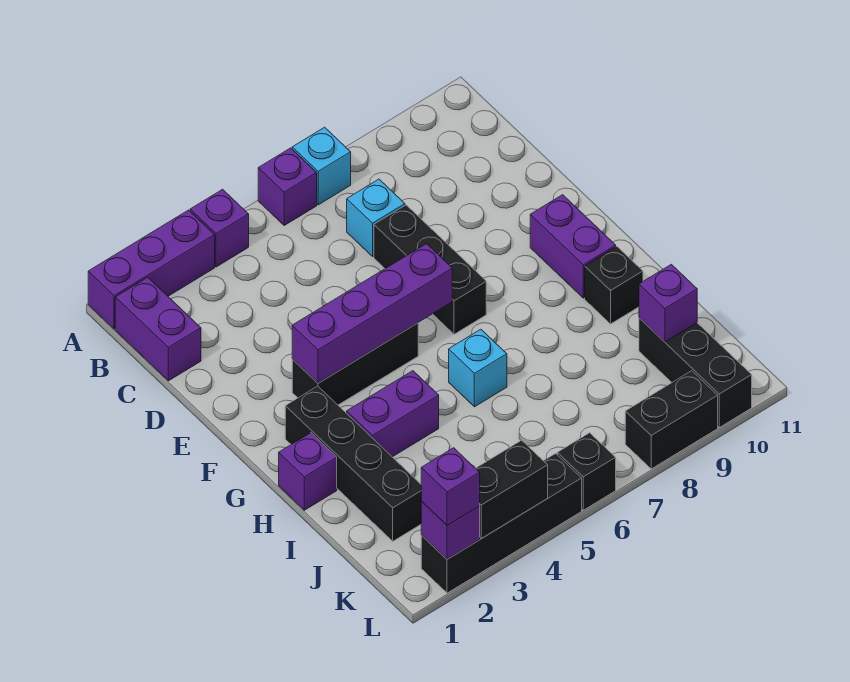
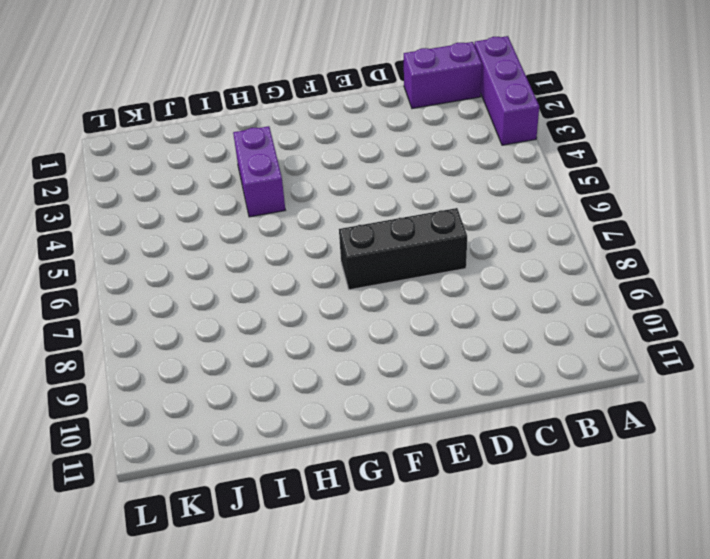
none -> purple 1x1 brick [190,189,249,267]
none -> purple 1x1 brick [258,148,317,225]
none -> cyan 1x1 brick [292,127,351,205]

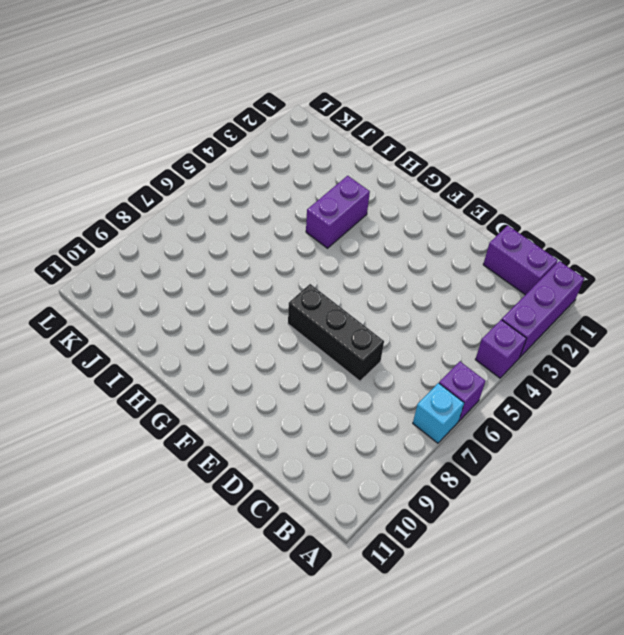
none -> cyan 1x1 brick [347,179,405,256]
none -> black 1x3 brick [292,323,418,405]
none -> purple 1x2 brick [530,195,616,298]

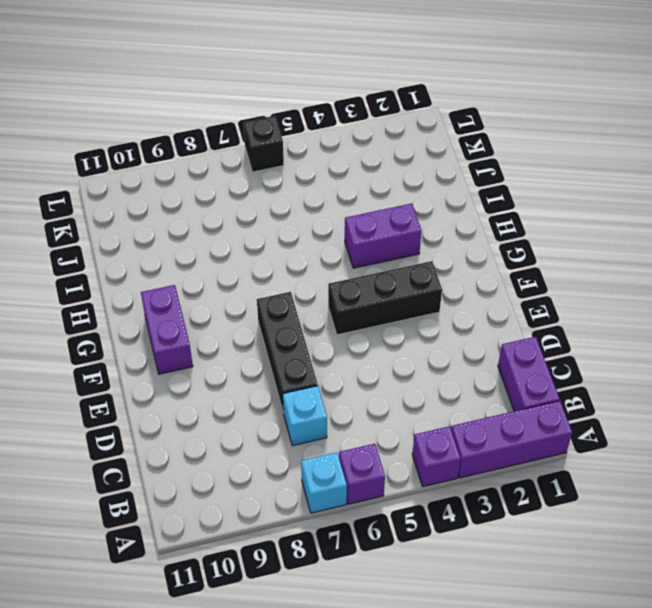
none -> black 1x4 brick [285,386,421,541]
none -> purple 1x1 brick [279,433,337,510]
none -> cyan 1x1 brick [449,329,507,407]

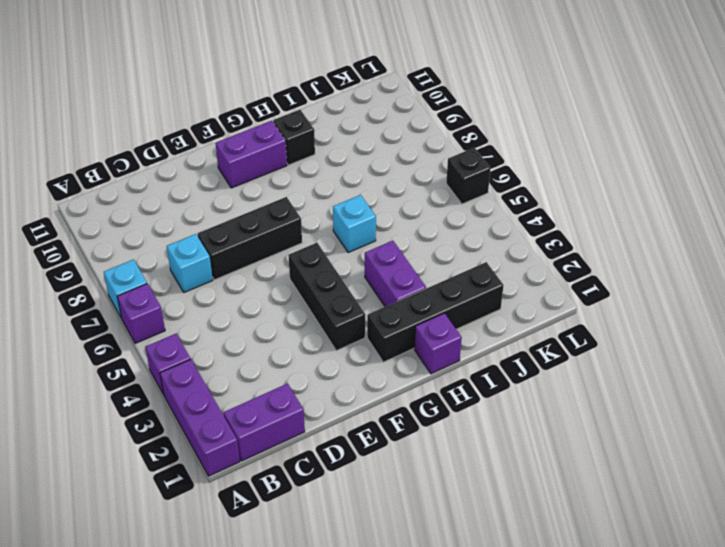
none -> black 1x3 brick [639,318,752,427]
none -> black 1x4 brick [421,453,582,593]
none -> black 1x2 brick [625,371,718,469]

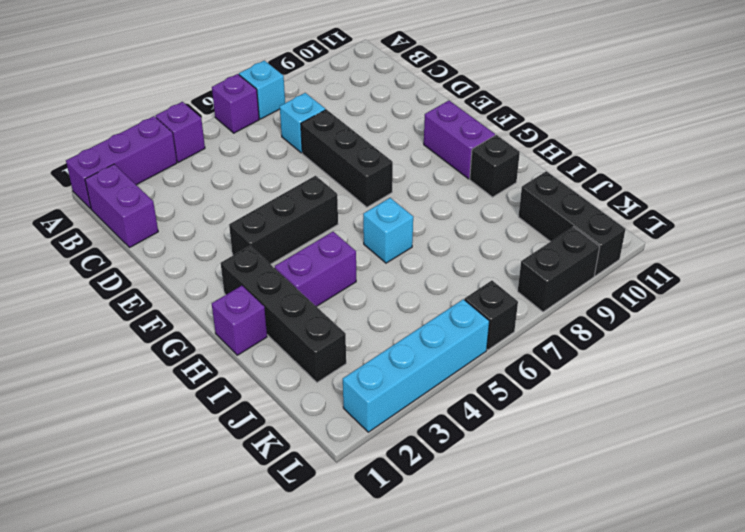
cyan 1x4 brick [343,299,489,432] -> black 1x4 brick [421,453,582,593]
none -> purple 1x4 brick [292,244,452,383]
none -> purple 1x1 brick [639,264,697,342]
none -> purple 1x1 brick [421,501,480,559]

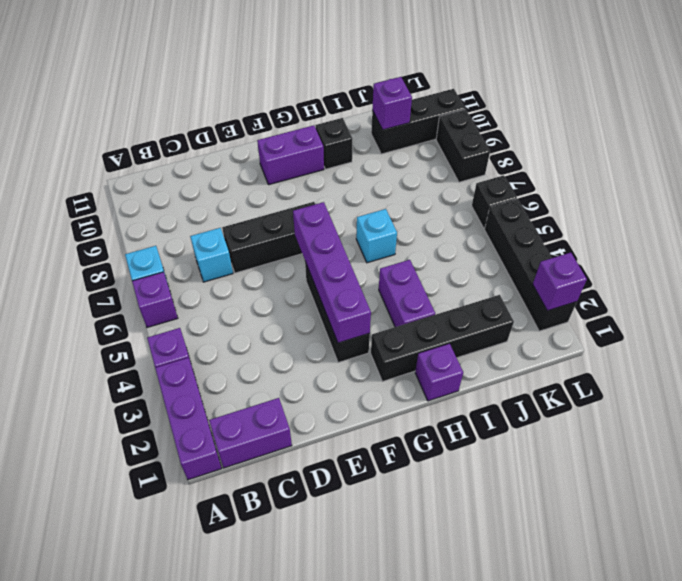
none -> black 1x2 brick [476,440,548,539]
none -> purple 1x1 brick [421,448,480,525]

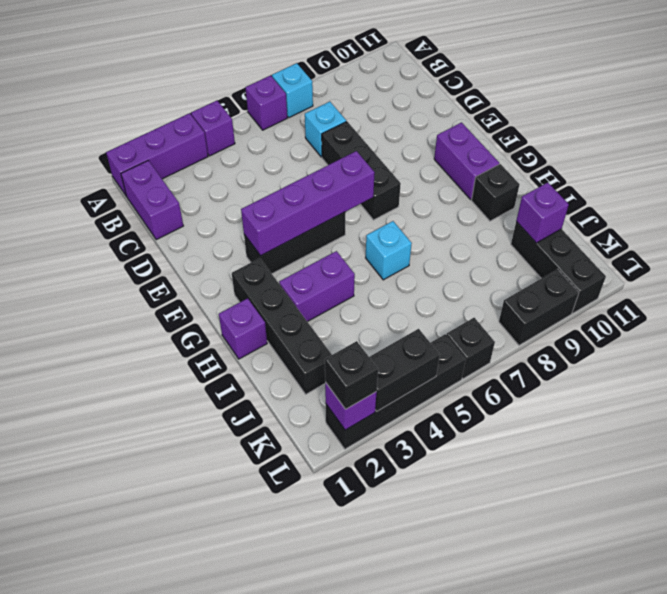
black 1x1 brick [325,341,378,409] -> purple 1x1 brick [421,448,480,525]

